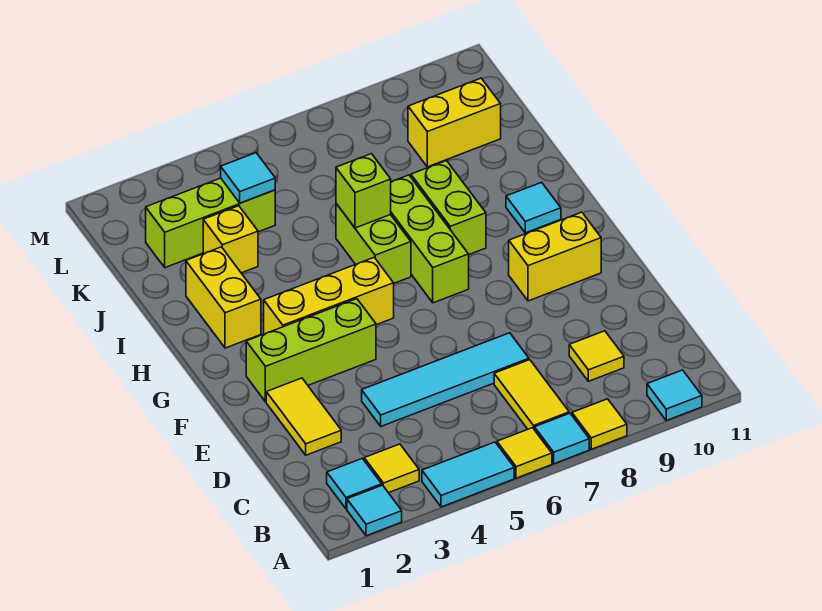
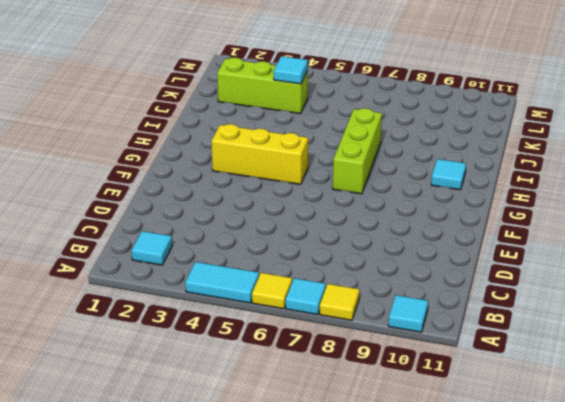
none -> cyan 1x1 tile [347,485,402,536]
none -> yellow 1x1 tile [364,444,419,493]
none -> yellow 1x2 tile [494,360,569,429]

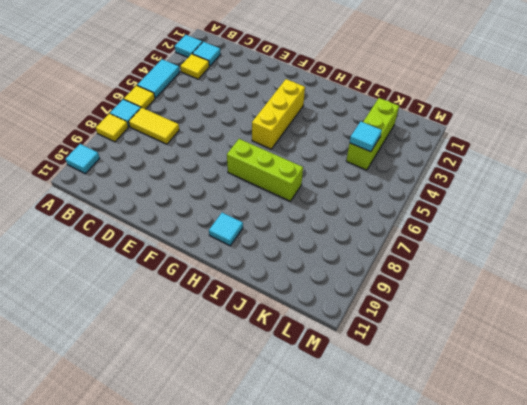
none -> yellow 1x1 tile [569,331,624,381]
none -> yellow 1x2 tile [266,378,341,455]
none -> cyan 1x4 tile [362,333,529,426]

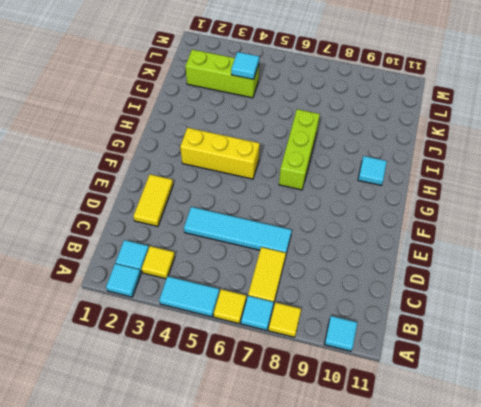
none -> yellow 1x1 tile [569,331,624,381]
none -> lime 1x3 brick [246,299,376,402]
none -> yellow 1x2 brick [509,212,601,301]

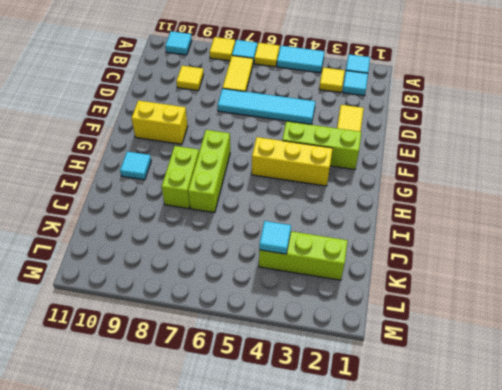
none -> yellow 1x2 brick [186,247,261,348]
none -> lime 1x2 brick [336,204,411,283]
none -> yellow 1x1 brick [203,206,258,273]

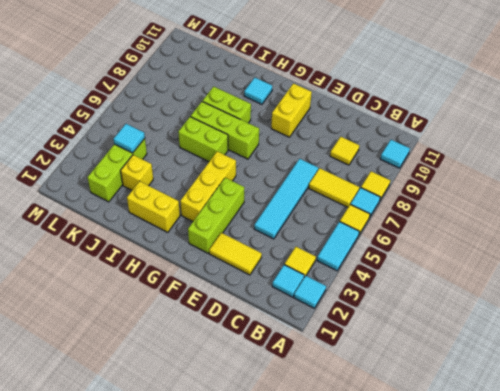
none -> yellow 1x2 brick [408,78,501,167]
none -> lime 1x1 brick [336,154,391,228]

